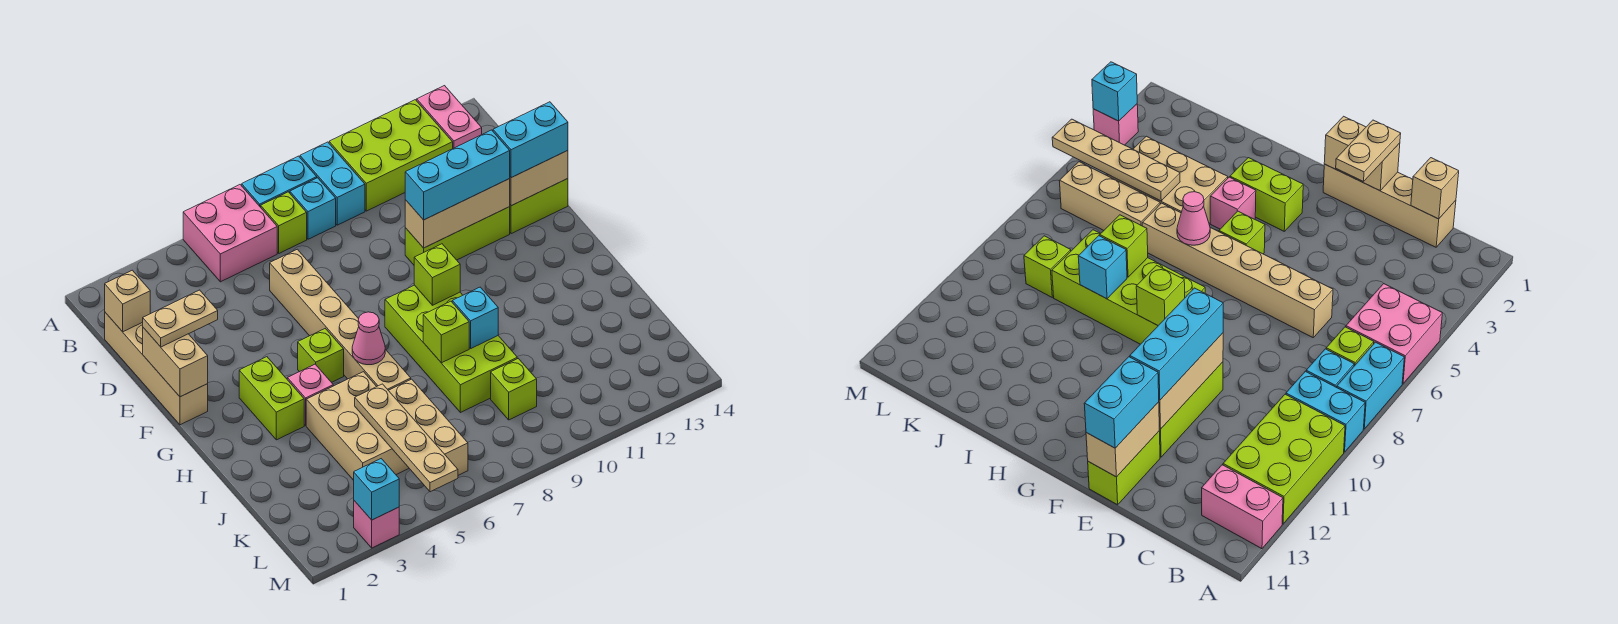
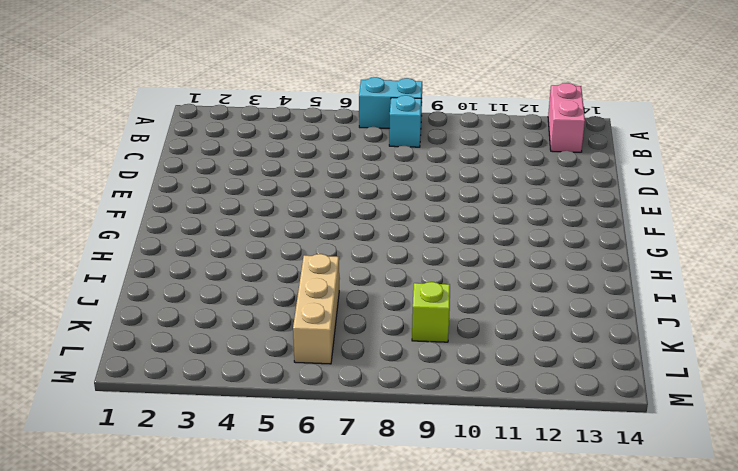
none -> pink 2x2 brick [183,185,277,282]
none -> cyan 1x2 brick [300,142,365,225]
none -> lime 2x3 brick [329,100,453,211]
none -> lime 1x1 brick [261,192,307,253]

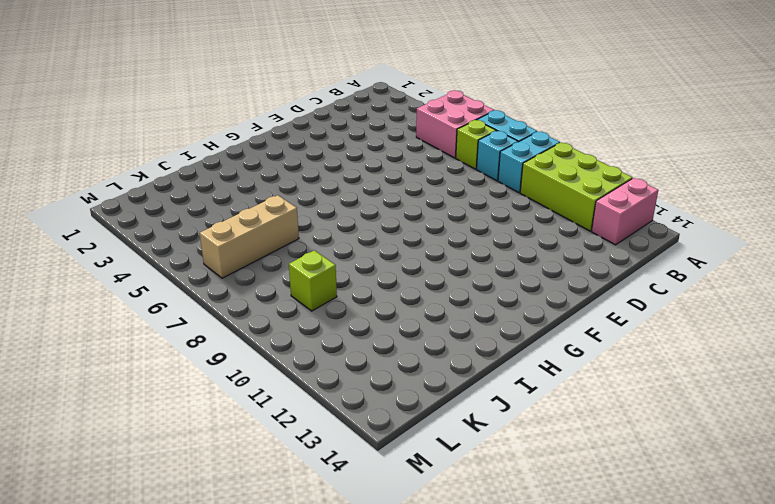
none -> tan 1x4 brick [105,313,208,425]
none -> tan 1x6 brick [270,249,411,390]
none -> lime 1x3 brick [405,207,510,265]
none -> lime 1x2 brick [510,179,568,234]

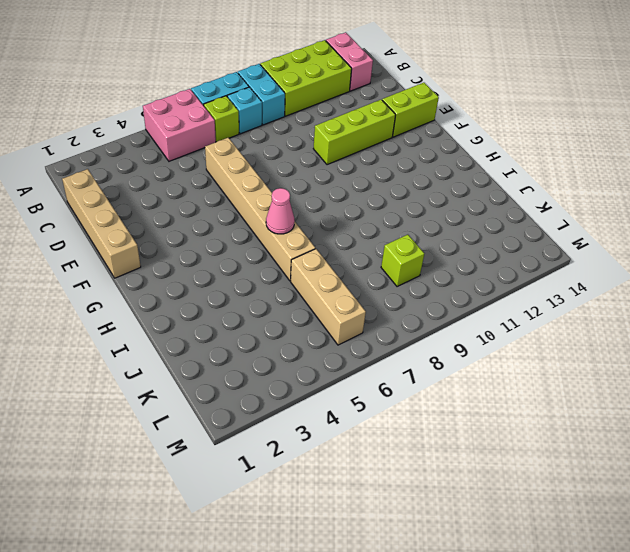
none -> lime 1x2 brick [239,357,304,440]
none -> lime 1x1 brick [298,329,344,382]
none -> lime 2x4 brick [385,285,517,413]
none -> pink 1x1 brick [287,364,333,425]

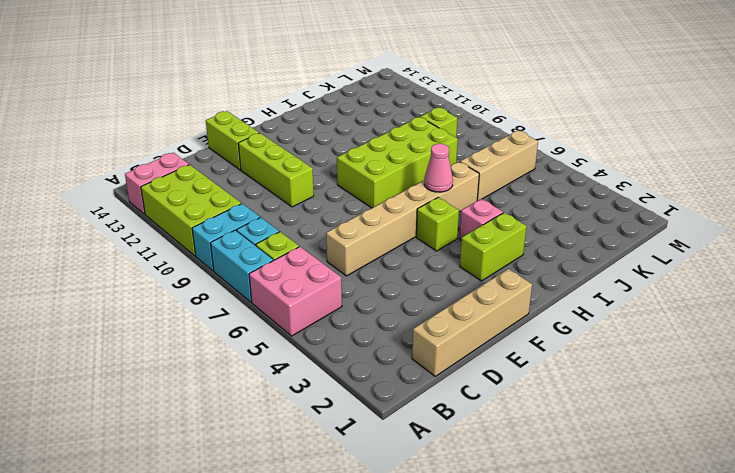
none -> tan 2x3 brick [306,372,409,480]
none -> pink 1x1 brick [354,501,399,548]
none -> tan 1x1 brick [105,270,150,332]
none -> tan 1x2 brick [143,328,208,397]

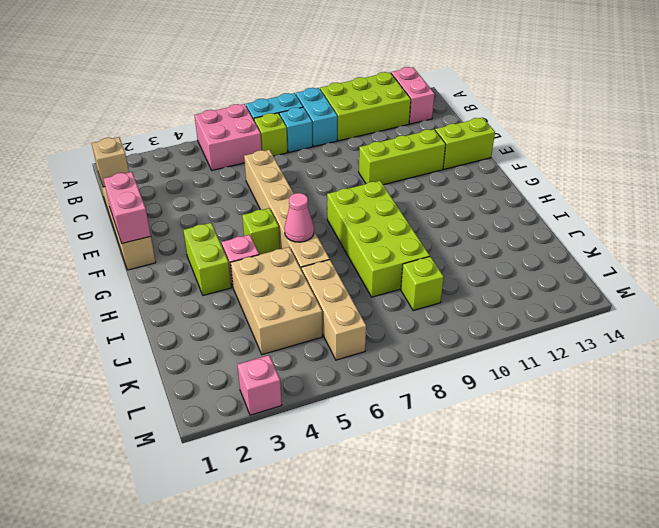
pink 1x2 brick [103,172,151,243] -> tan 1x2 brick [143,328,208,397]
none -> tan 1x3 brick [405,179,510,248]
none -> tan 1x2 brick [509,151,568,206]
none -> lime 1x1 brick [414,244,460,305]
none -> lime 1x1 brick [423,301,469,363]

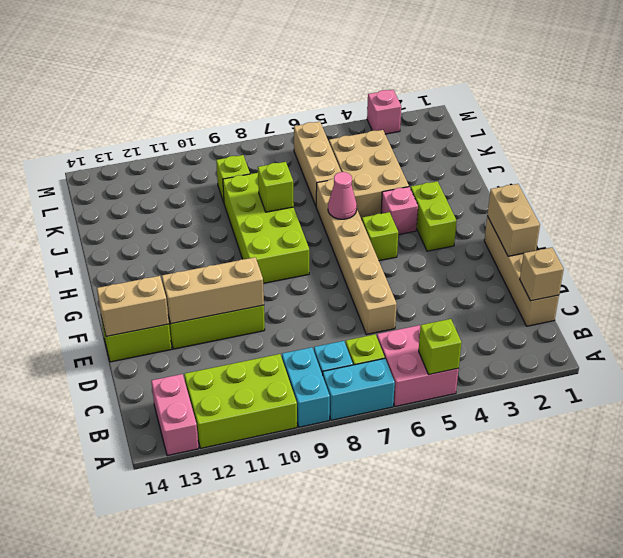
lime 1x1 brick [419,319,462,375] -> lime 1x1 brick moved to [414,244,460,305]
none -> cyan 1x1 brick [452,287,498,348]
none -> tan 1x4 plate [355,384,458,492]
none -> cyan 1x1 brick [354,459,399,520]
none -> tan 1x2 plate [143,290,218,347]

